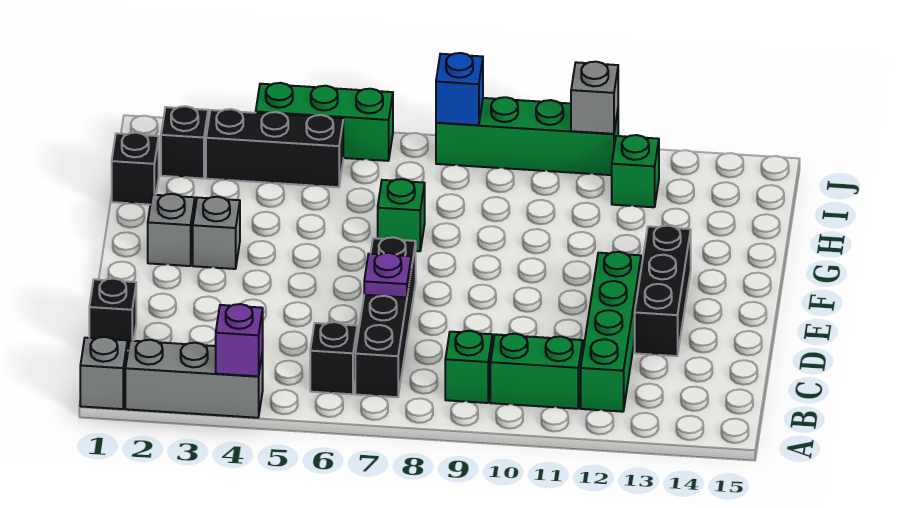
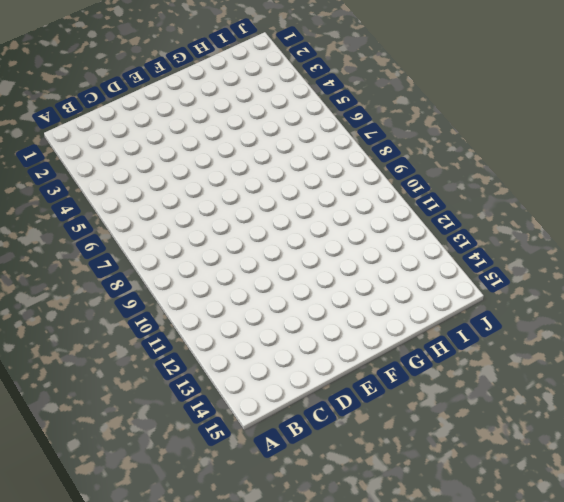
none -> grey 1x1 brick [80,337,128,409]
none -> grey 1x3 brick [125,340,263,418]
none -> black 1x1 brick [310,322,357,394]

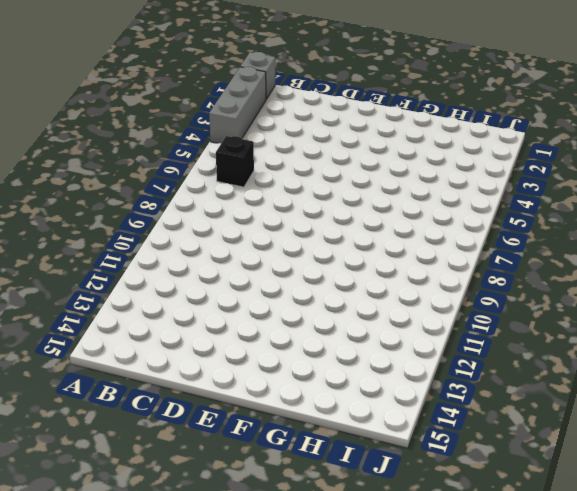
none -> black 1x4 brick [355,237,416,397]
none -> green 1x1 brick [445,331,493,403]
none -> green 1x2 brick [490,334,583,409]

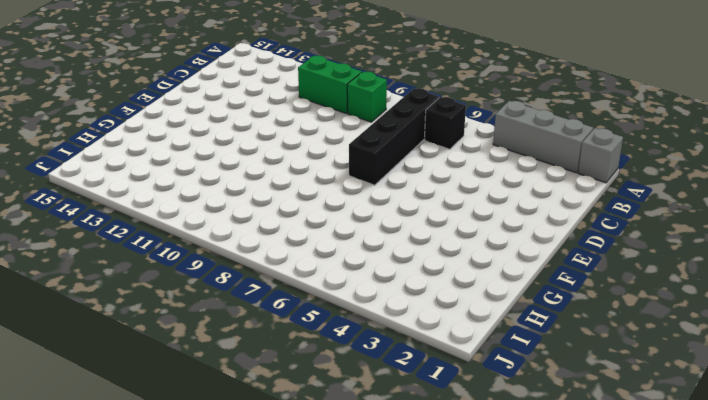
none -> green 1x4 brick [581,252,641,412]
none -> black 1x1 brick [89,279,136,349]
none -> black 1x3 brick [635,226,691,356]

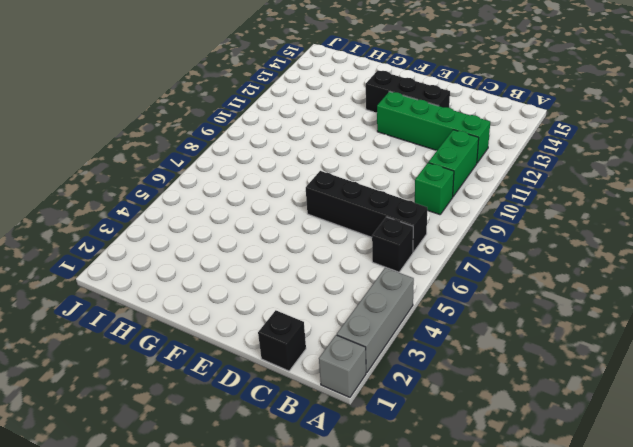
none -> grey 1x1 brick [148,194,195,266]
none -> grey 1x1 brick [193,197,240,269]
none -> green 1x1 brick [378,179,425,251]

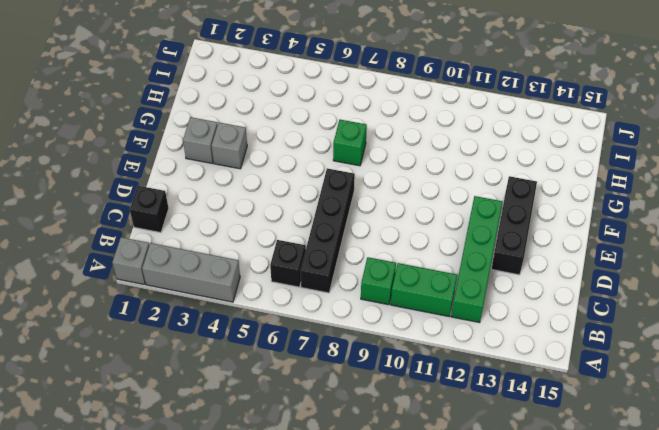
none -> black 1x1 brick [112,133,159,205]
none -> black 1x1 brick [161,106,208,179]
none -> black 1x3 brick [206,109,343,187]

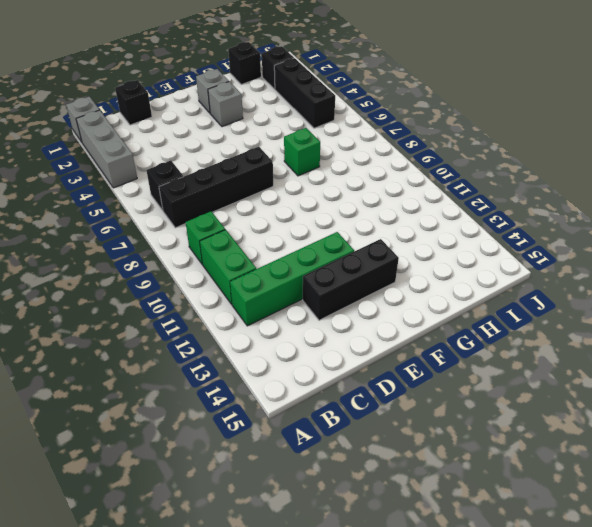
none -> green 1x1 brick [612,135,659,207]
none -> green 1x3 brick [256,83,393,161]
none -> green 1x4 brick [436,97,618,175]

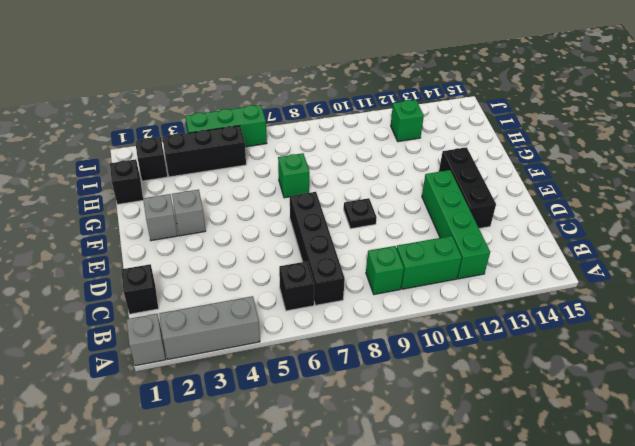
black 1x1 plate [344,198,377,229] -> none
none -> green 1x4 brick [436,97,618,175]
none -> purple 1x1 brick [216,304,263,376]
none -> purple 1x1 plate [364,253,411,297]

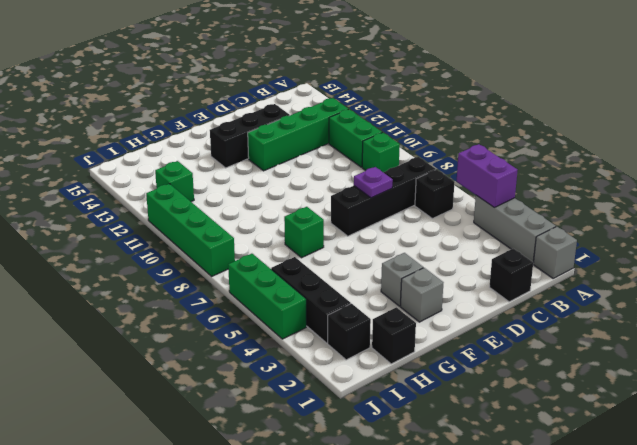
purple 1x2 brick [457,144,517,207] -> purple 1x1 brick [216,304,263,376]
none -> blue 1x1 brick [436,53,483,125]
none -> grey 1x1 brick [571,62,618,134]

